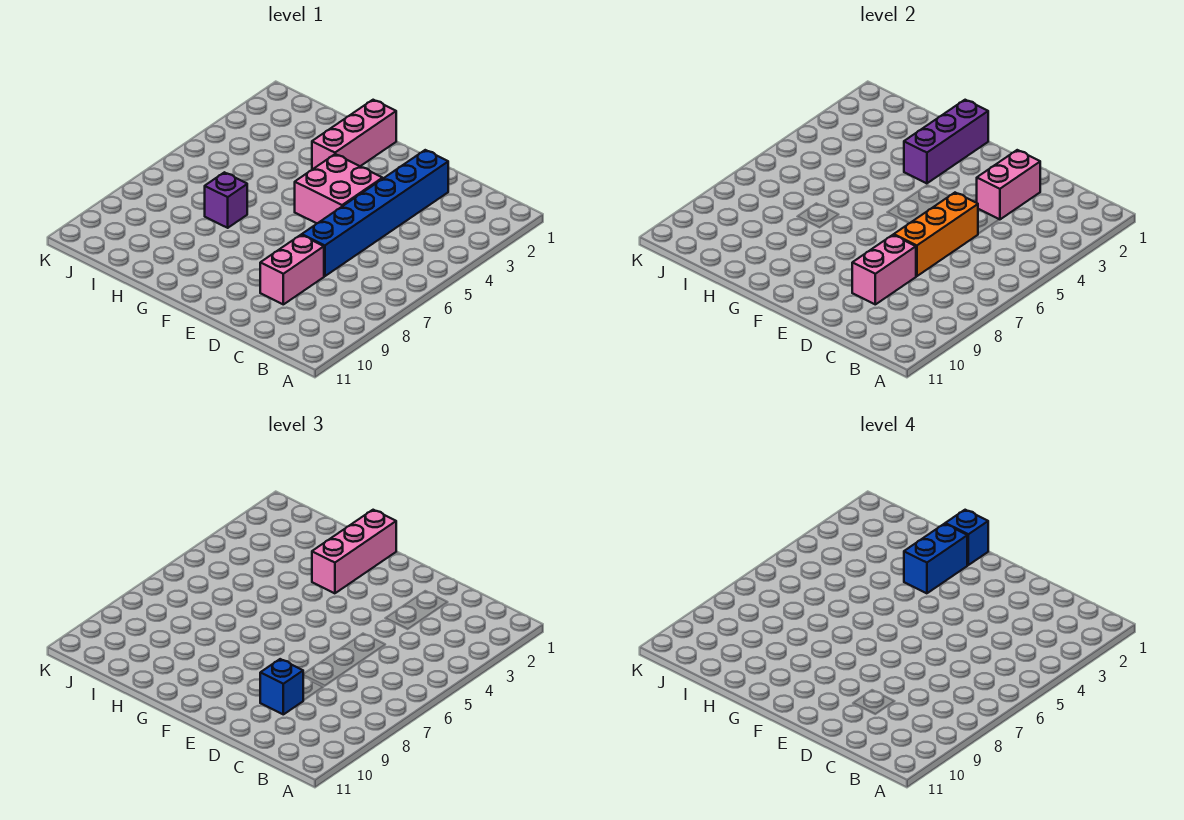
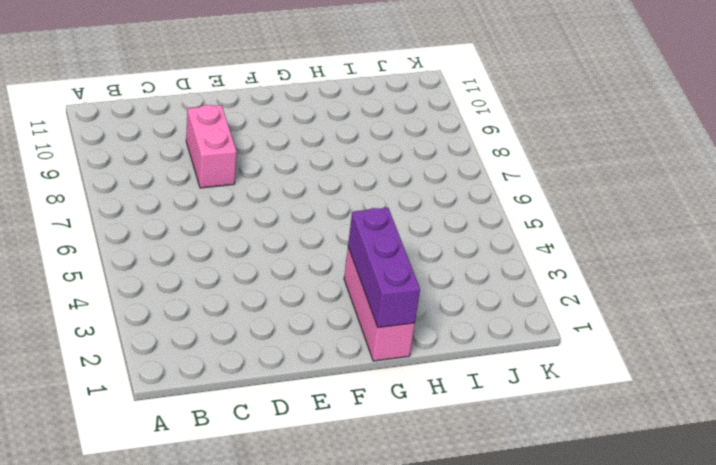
none -> blue 1x6 brick [302,150,448,276]
none -> pink 2x2 brick [295,154,383,223]
none -> purple 1x1 brick [205,172,247,228]

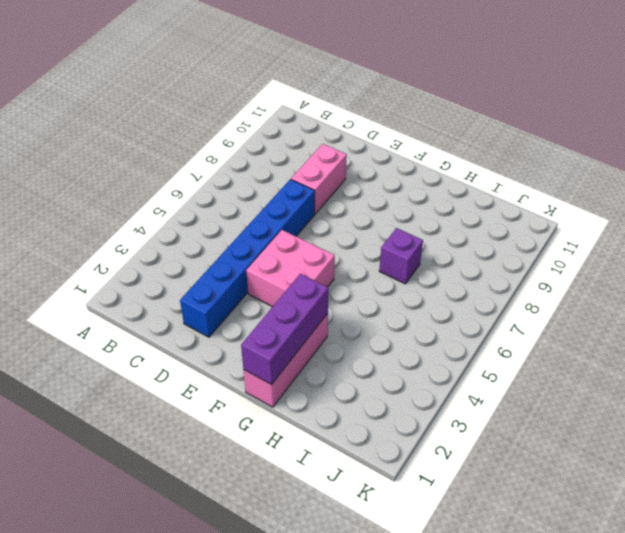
none -> pink 1x2 brick [977,150,1040,220]
none -> orange 1x3 brick [894,193,978,276]
none -> pink 1x2 brick [852,235,916,304]

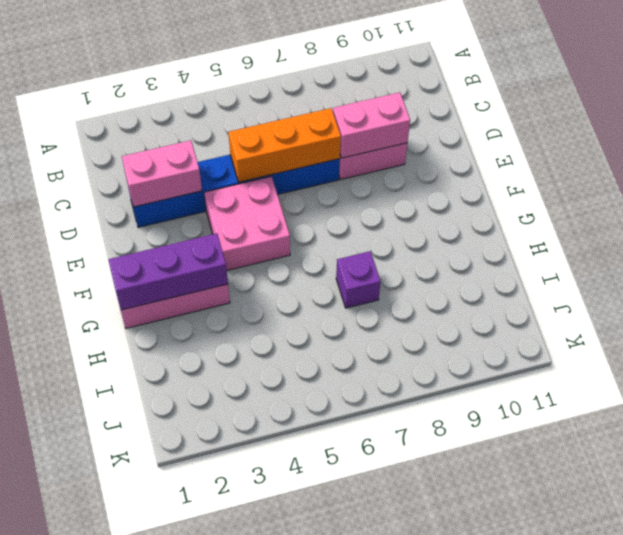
none -> blue 1x1 brick [260,659,303,714]
none -> pink 1x3 brick [312,510,396,593]
none -> blue 1x1 brick [945,510,988,565]

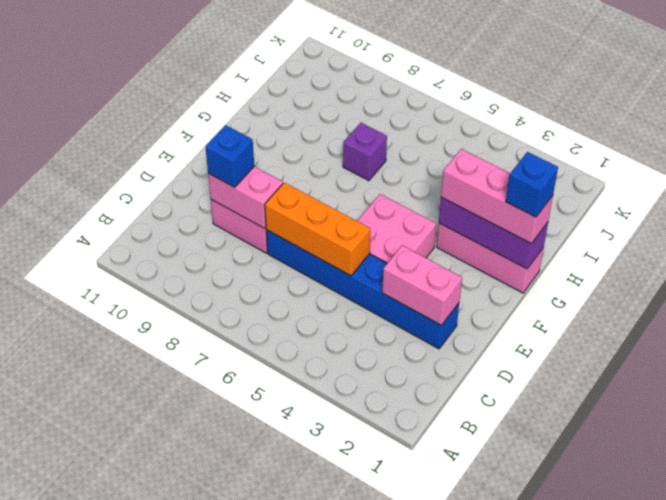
none -> blue 1x2 brick [904,524,967,593]

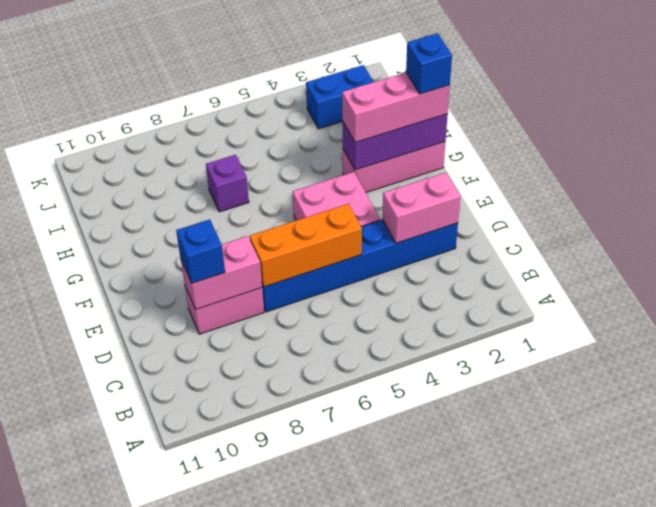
blue 1x2 brick [306,65,374,129] -> blue 1x2 brick moved to [904,524,967,593]

